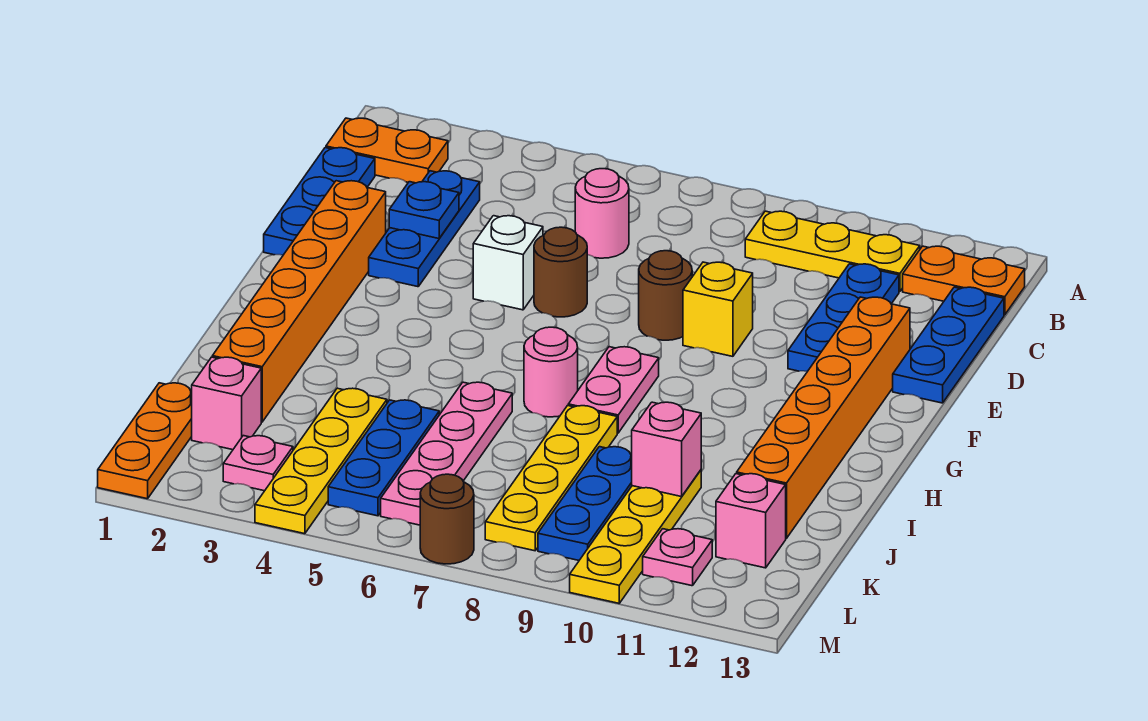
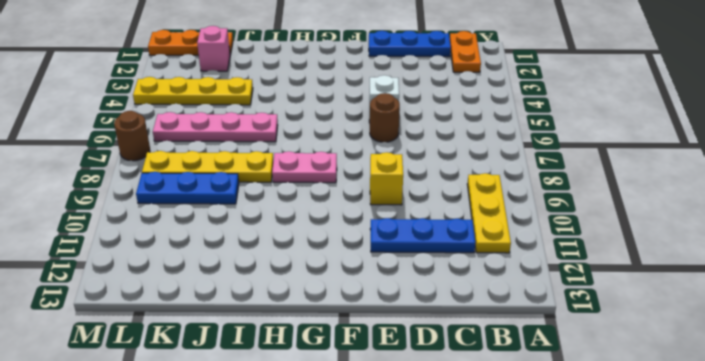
none -> orange 1x2 plate [903,246,1025,315]
none -> blue 1x3 plate [369,171,480,287]
none -> pink 1x1 round brick [575,169,629,258]
none -> blue 1x3 plate [893,287,1004,403]

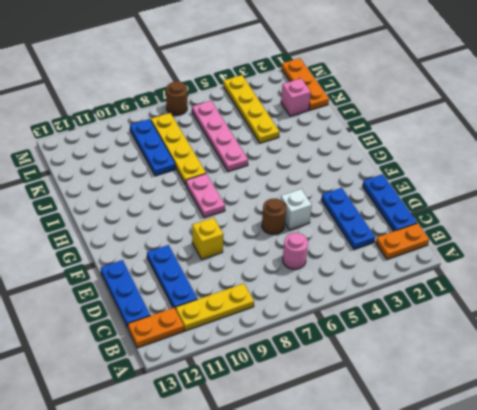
none -> orange 1x6 brick [212,181,386,422]
none -> brown 1x1 round brick [639,251,692,340]
none -> orange 1x6 brick [737,297,910,539]
none -> pink 1x1 round brick [524,327,578,417]

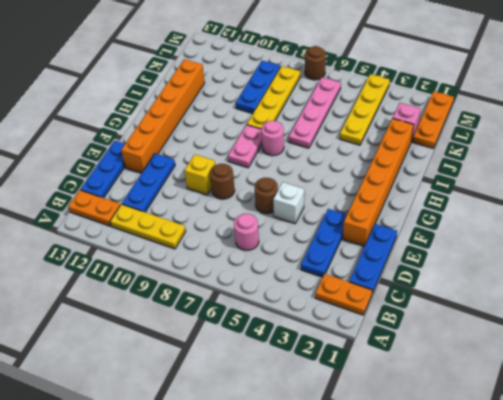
none -> blue 1x3 plate [328,400,439,516]
none -> yellow 1x4 plate [570,470,701,603]
none -> pink 1x1 brick [716,474,786,568]
none -> pink 1x1 plate [223,436,293,491]

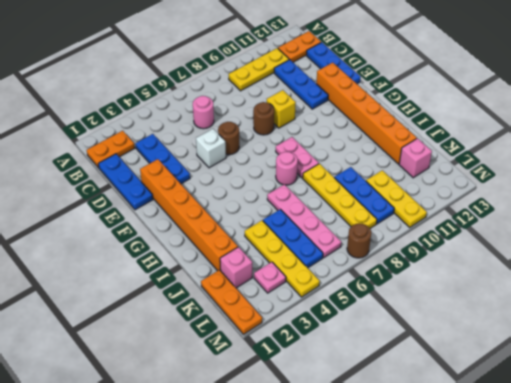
yellow 1x3 plate [366,170,427,227] -> yellow 1x4 plate [570,470,701,603]
none -> pink 1x1 plate [643,529,712,586]
none -> blue 1x1 plate [389,182,459,239]
none -> pink 1x1 brick [632,402,701,497]

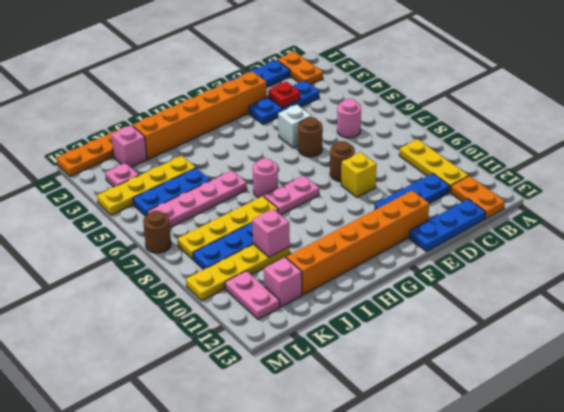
red 1x1 plate [268,81,300,108] -> blue 1x1 plate [389,182,459,239]
pink 1x2 plate [225,271,280,320] -> pink 1x1 plate [643,529,712,586]

